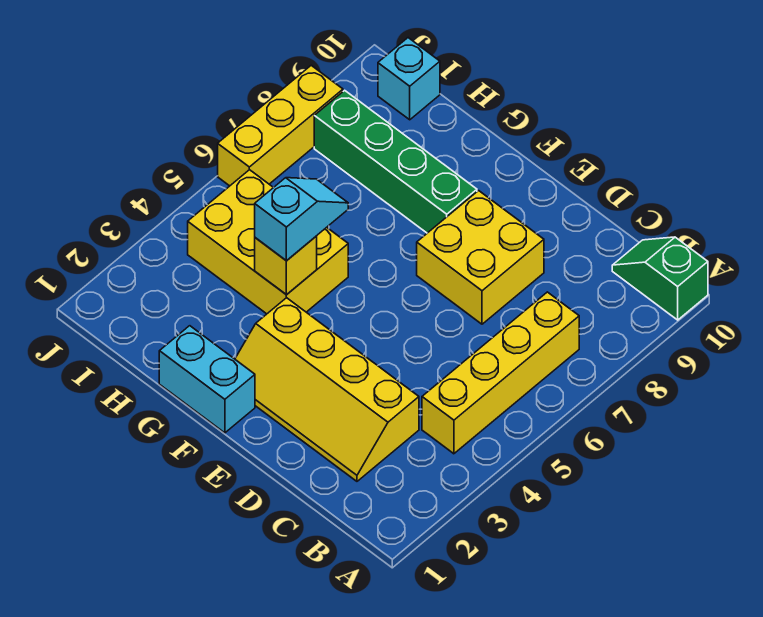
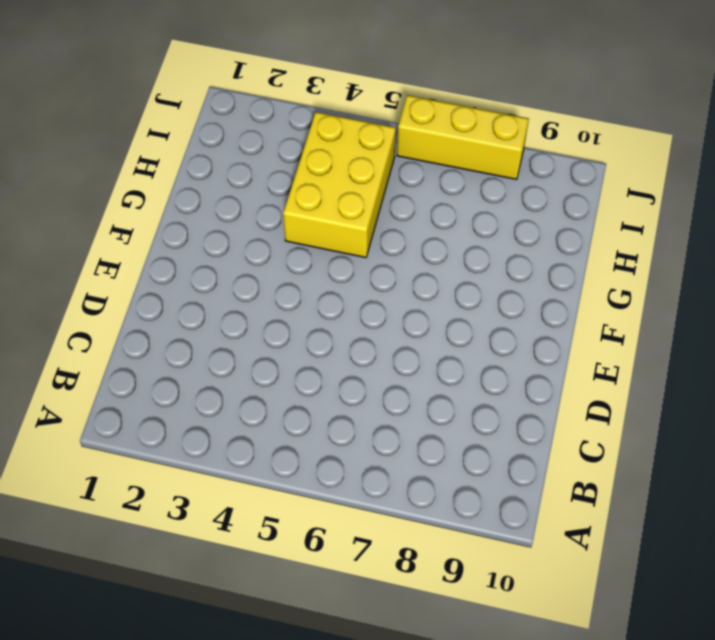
none -> green 1x2 slope [612,237,708,320]
none -> yellow 1x4 brick [422,292,579,454]

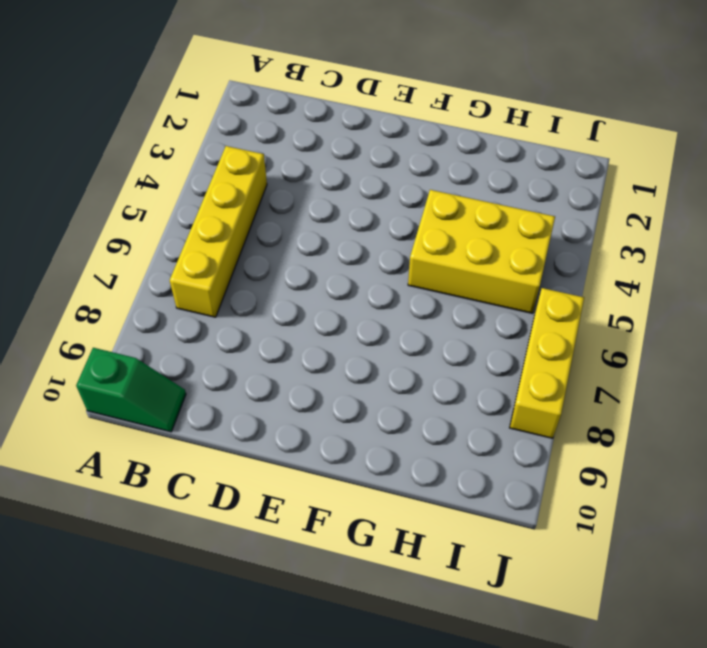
none -> yellow 2x4 slope [235,298,419,481]
none -> yellow 2x2 brick [417,191,544,324]

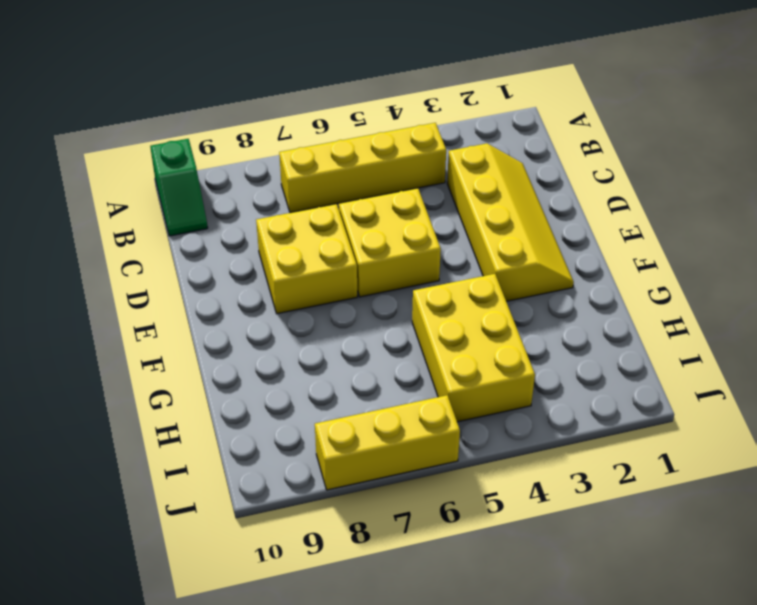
yellow 2x2 brick [339,188,441,297] -> none
none -> cyan 1x2 brick [159,326,255,433]
none -> green 1x4 brick [314,90,477,233]

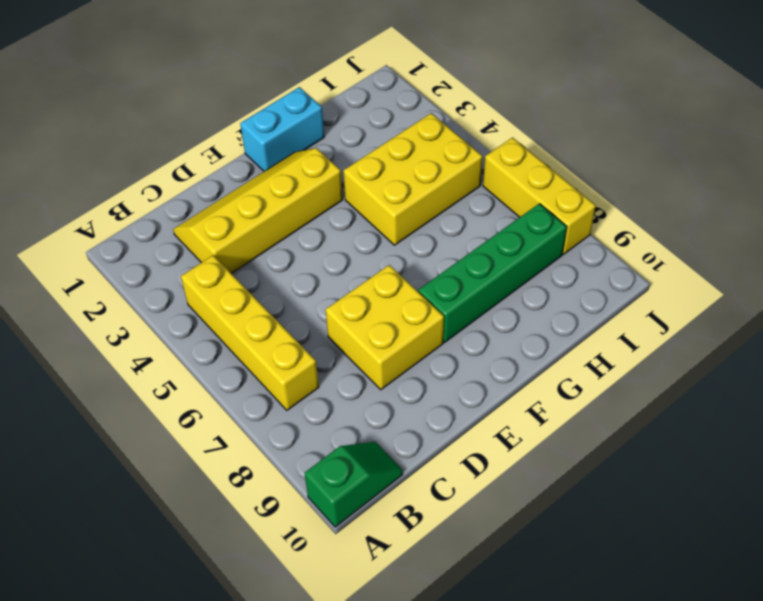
none -> cyan 1x1 brick [378,38,440,120]
none -> yellow 1x1 brick [255,236,317,295]

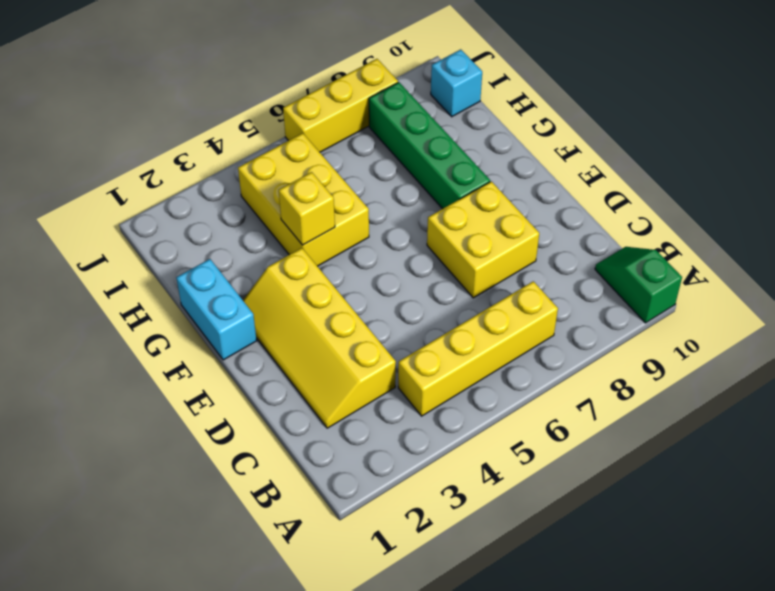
none -> cyan 1x2 slope [255,178,348,261]

